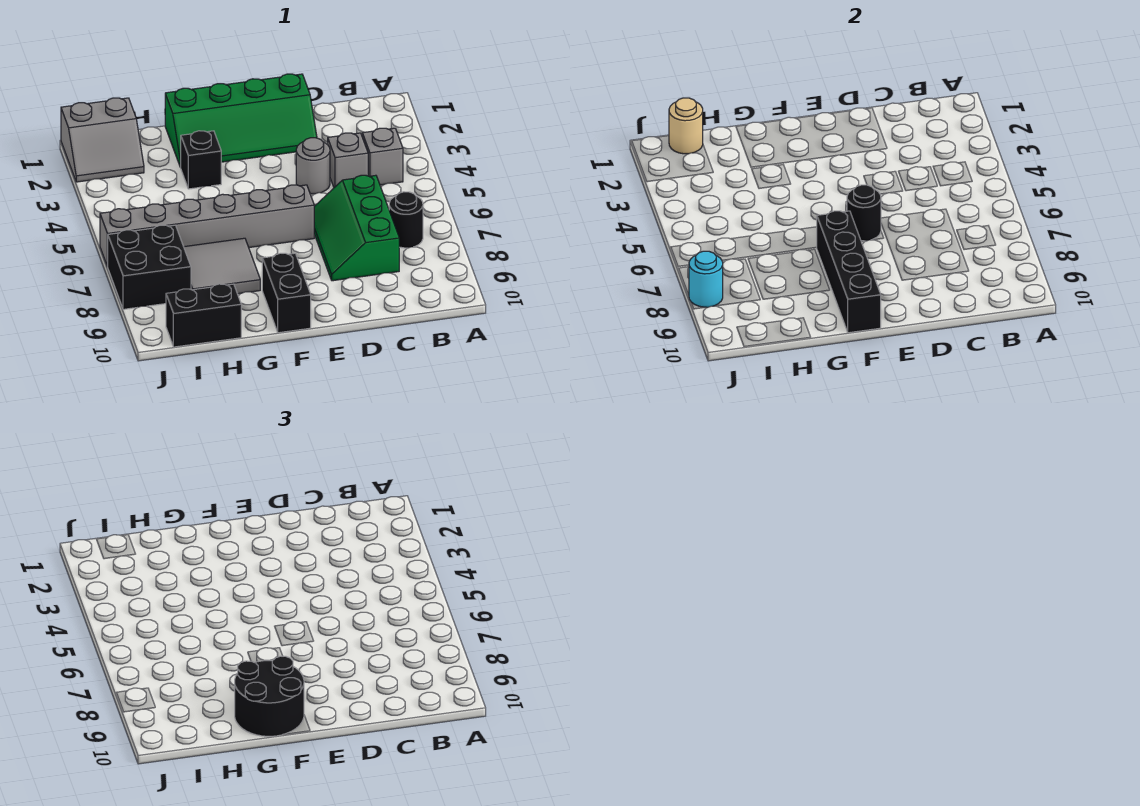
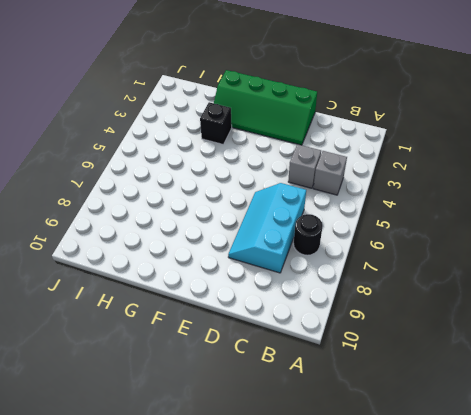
cyan 2x3 slope [228,183,306,273] -> green 2x3 slope [314,175,399,281]
none -> grey 1x1 round brick [296,138,330,194]
none -> grey 1x6 brick [100,185,314,267]
none -> black 1x2 brick [262,253,311,333]

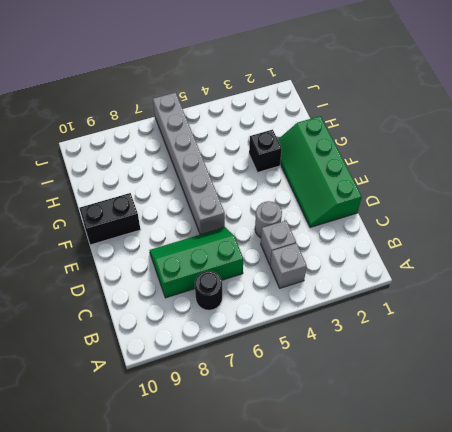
none -> grey 2x2 tile [184,238,260,294]
none -> black 1x2 brick [166,284,241,347]
none -> grey 2x2 slope [61,98,144,182]

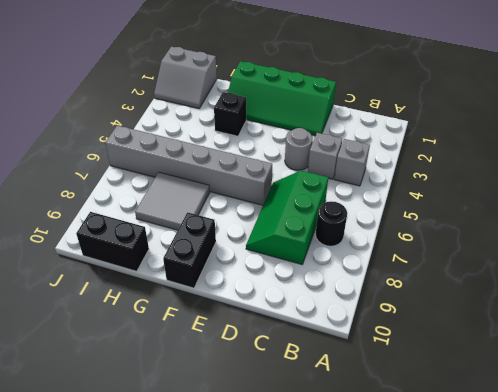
none -> black 2x2 brick [108,225,191,309]
none -> black 1x1 round brick [847,185,881,241]
none -> black 1x4 brick [816,211,881,333]

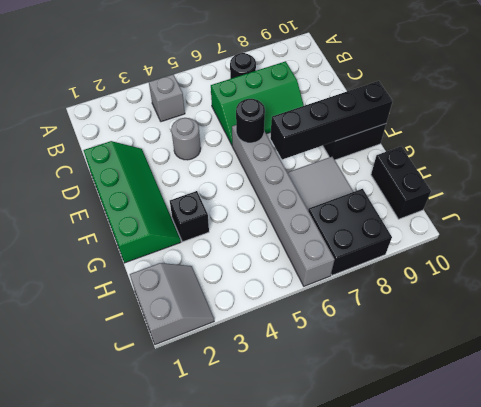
none -> grey 1x1 brick [328,133,368,187]
none -> tan 1x1 round brick [669,98,703,154]
none -> cyan 1x1 round brick [689,251,723,307]

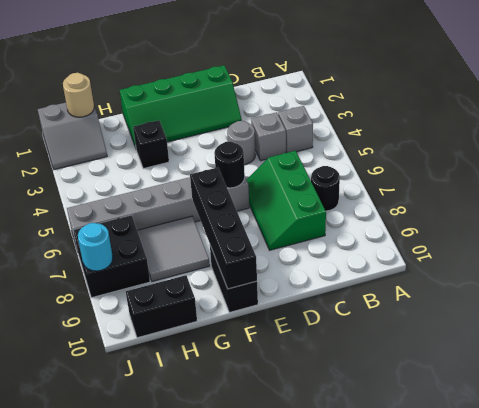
none -> black 2x2 round brick [235,656,304,736]

